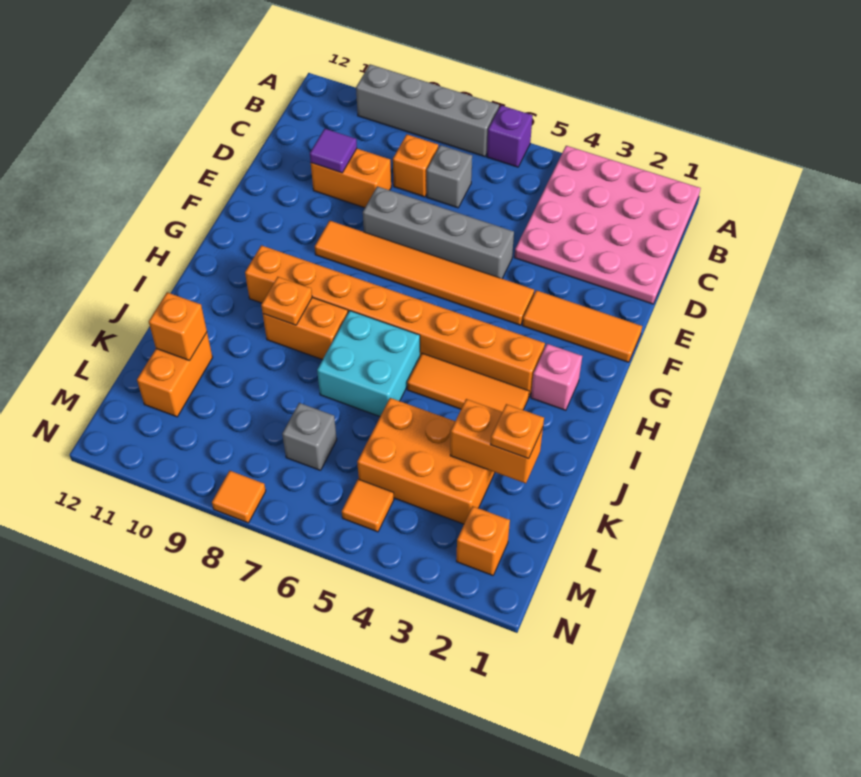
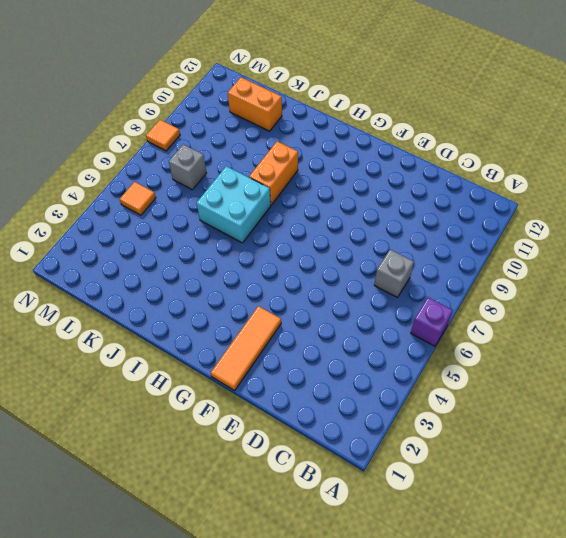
none -> pink 4x4 plate [514,146,701,304]
none -> grey 1x4 brick [356,64,499,157]
none -> orange 1x1 brick [393,135,438,197]

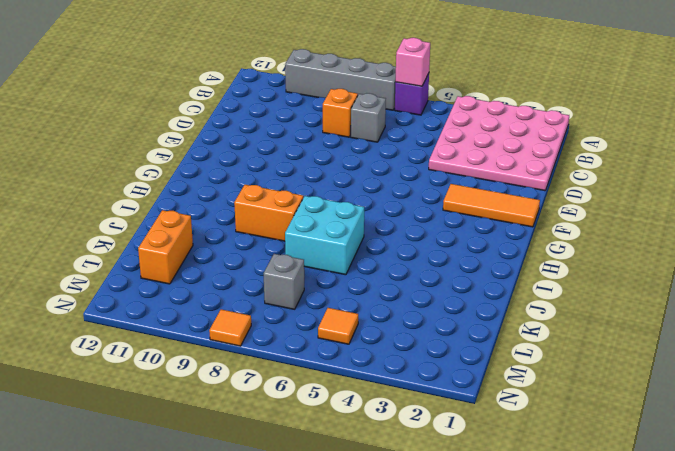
pink 1x1 brick [395,38,430,86] -> pink 1x1 brick moved to [531,344,582,410]
none -> orange 1x2 brick [311,149,391,208]
none -> grey 1x4 brick [363,186,514,279]
none -> orange 1x6 tile [315,221,534,325]

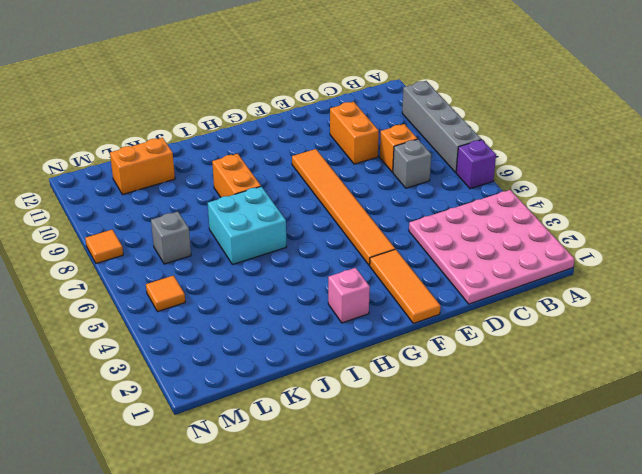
none -> grey 1x4 brick [363,186,514,279]
none -> orange 1x8 brick [245,245,545,397]
none -> orange 1x3 tile [407,353,529,412]

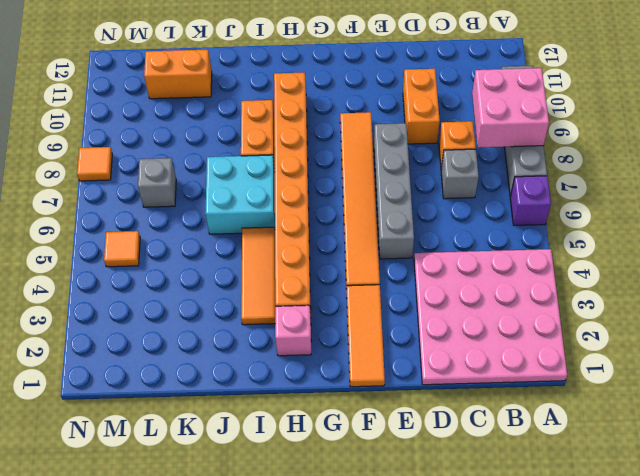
pink 2x2 brick [472,68,549,148] -> none
none -> orange 2x3 brick [357,398,495,524]
none -> orange 1x1 brick [456,506,510,576]
none -> purple 1x1 tile [310,129,357,173]

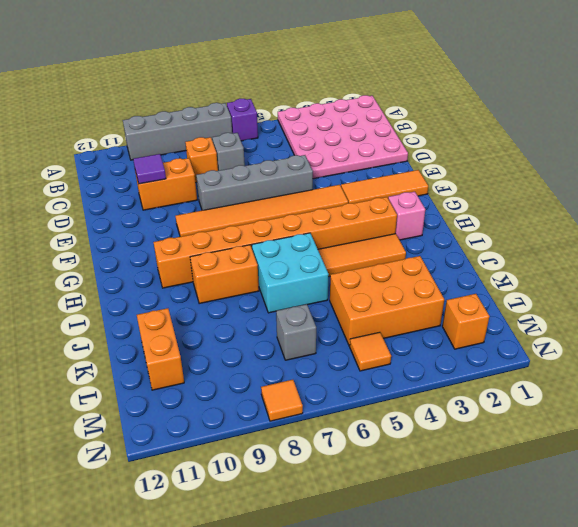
none -> orange 1x1 plate [261,277,312,325]
none -> orange 1x2 brick [450,399,543,483]
none -> orange 1x1 brick [149,292,207,361]

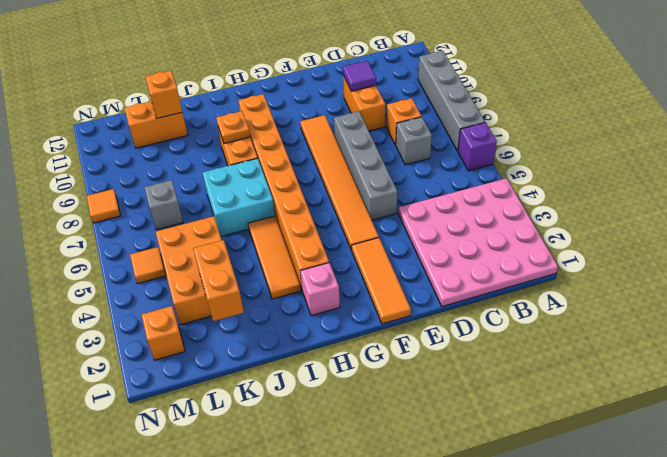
none -> orange 1x1 plate [491,404,544,459]

